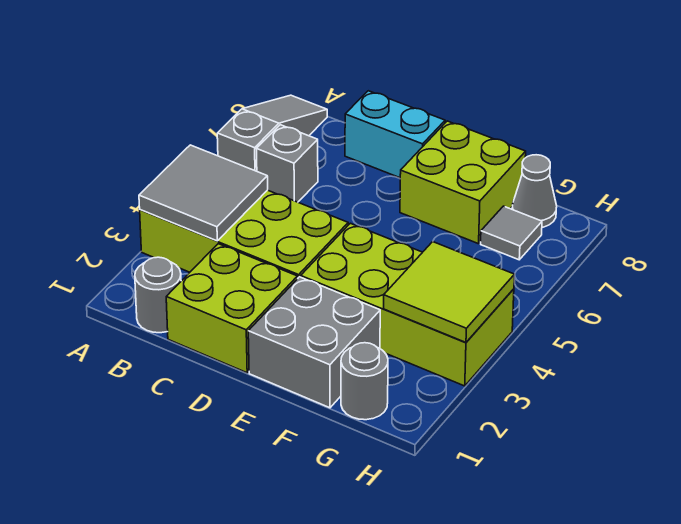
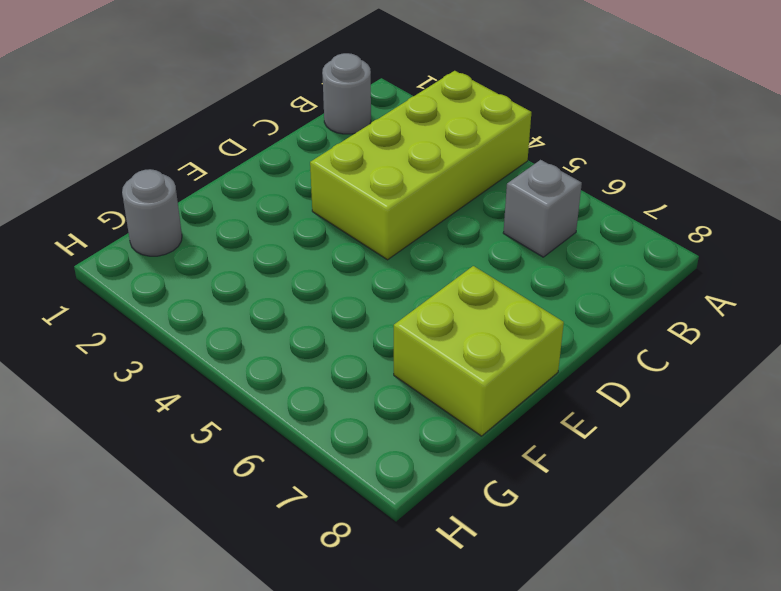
none -> grey 1x3 slope [217,95,327,171]
none -> lime 2x2 brick [166,244,297,373]
none -> cyan 1x2 brick [345,91,445,178]

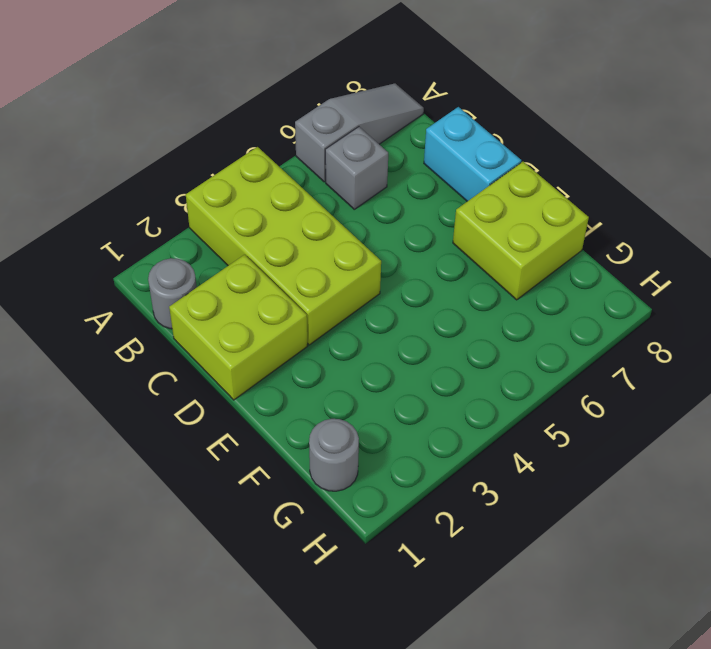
none -> grey 2x2 brick [248,277,380,408]
none -> lime 2x4 brick [301,223,514,386]
none -> grey 1x1 tile [481,206,542,260]

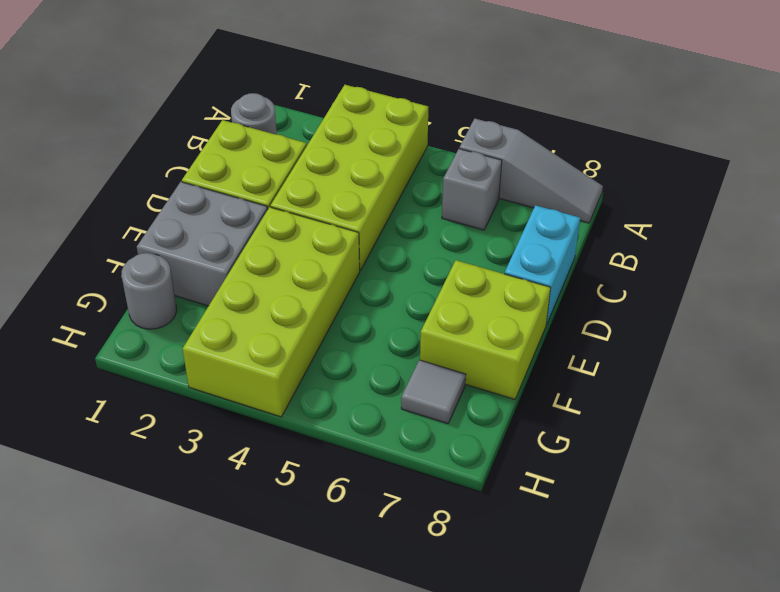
none -> grey 1x1 cone [512,155,557,227]
none -> grey 2x2 tile [139,145,268,241]
none -> lime 2x2 tile [384,242,514,342]

